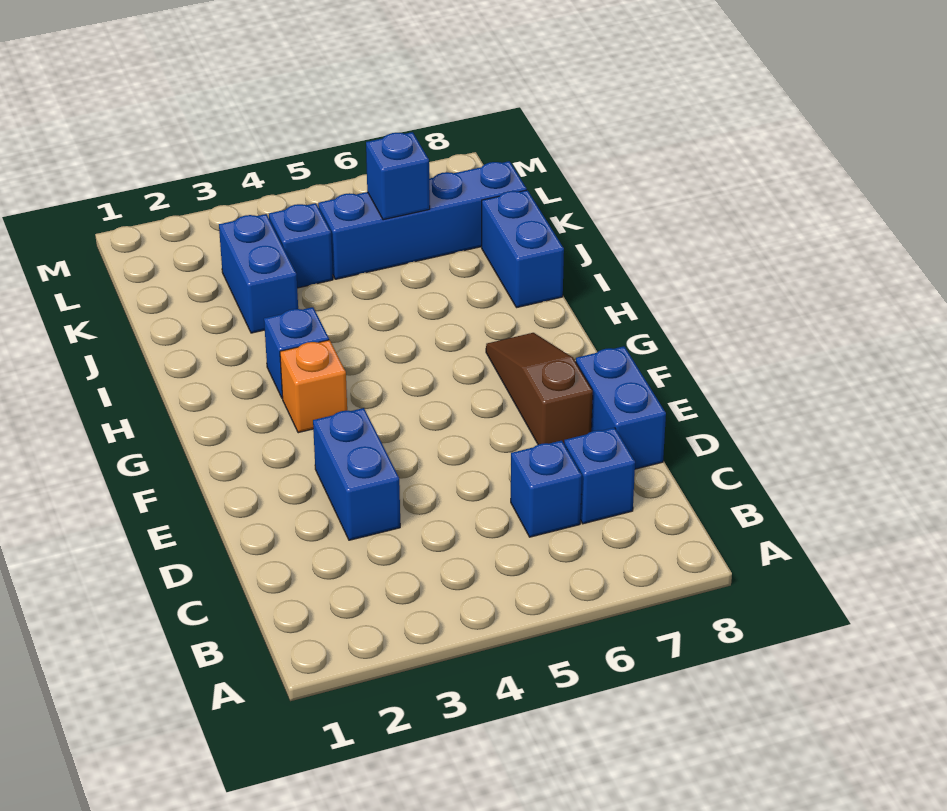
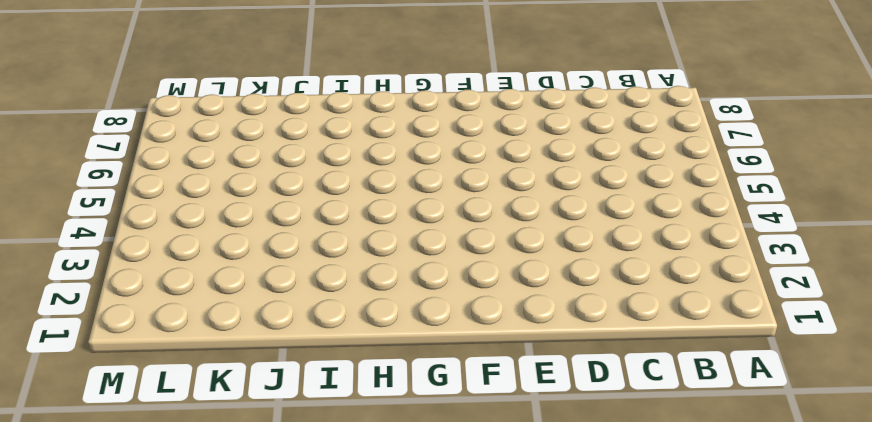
none -> blue 1x1 brick [511,440,582,537]
none -> blue 1x1 brick [564,428,635,524]
none -> blue 1x2 brick [313,408,400,540]

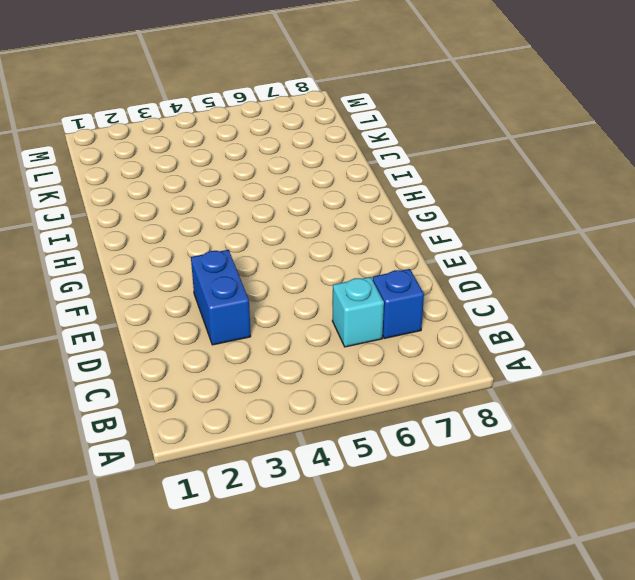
cyan 1x1 brick [333,277,384,347] -> blue 1x1 brick [511,440,582,537]
none -> blue 1x2 brick [576,346,666,469]
none -> brown 1x3 slope [486,333,593,445]
none -> orange 1x1 brick [280,340,347,433]

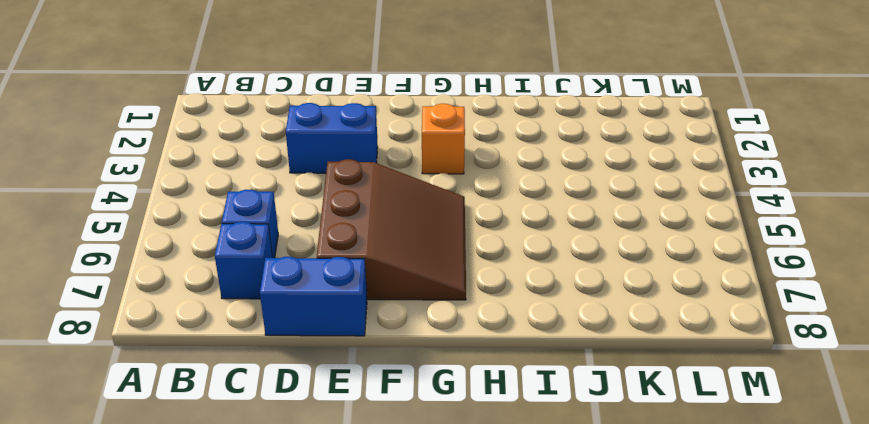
brown 3x3 slope [317,159,466,300] -> brown 1x3 slope [486,333,593,445]
none -> blue 1x1 brick [264,307,329,399]
none -> blue 1x2 brick [482,190,564,308]
none -> blue 1x2 brick [219,214,298,333]

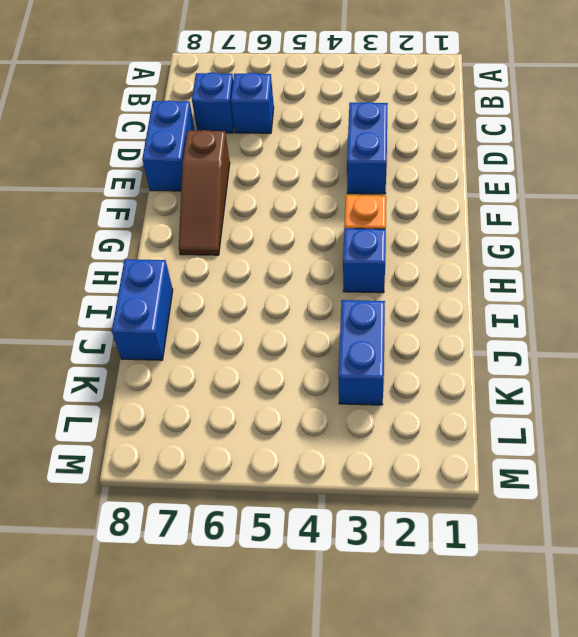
none -> blue 1x1 brick [269,203,333,288]
none -> blue 1x4 brick [318,161,527,279]
none -> blue 1x1 brick [366,132,430,220]

